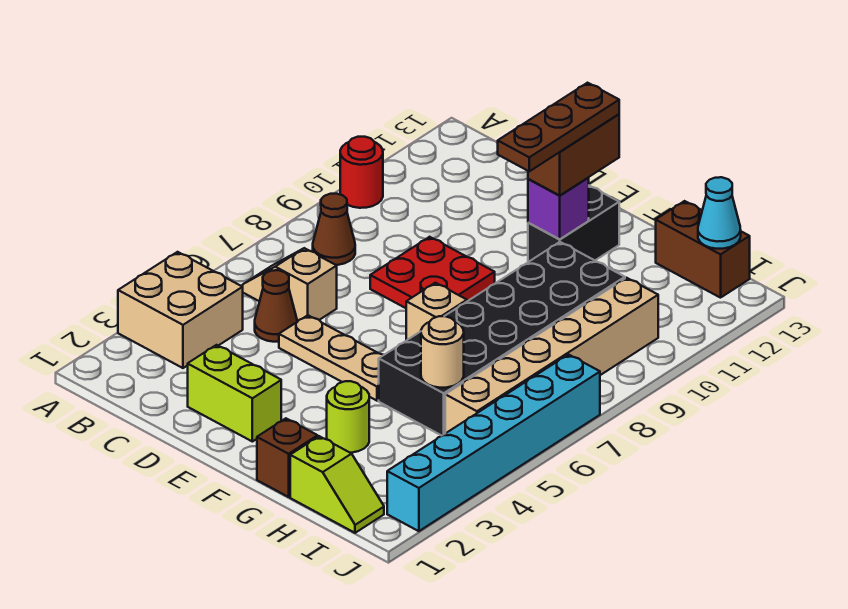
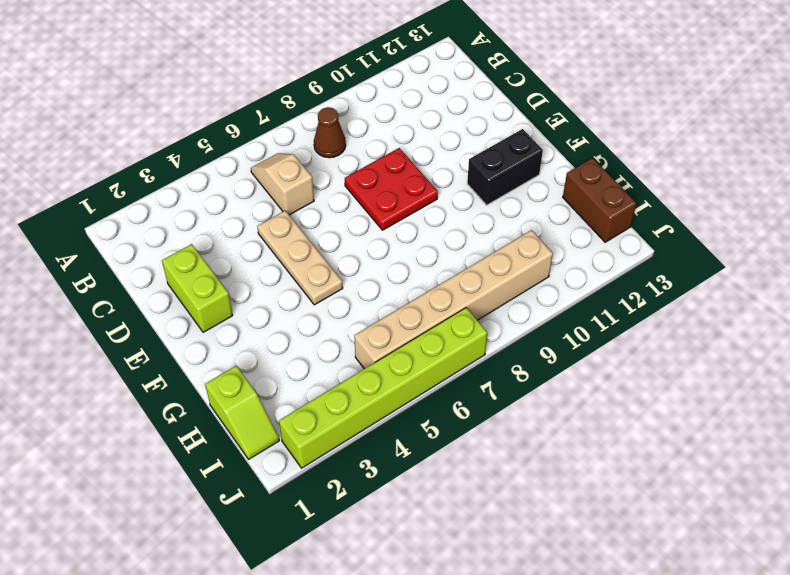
lime 1x6 brick [279,308,487,468] -> cyan 1x6 brick [387,355,600,531]
none -> tan 2x2 brick [118,252,243,368]
none -> red 1x1 round brick [340,137,383,208]
none -> brown 1x1 cone [255,270,297,342]

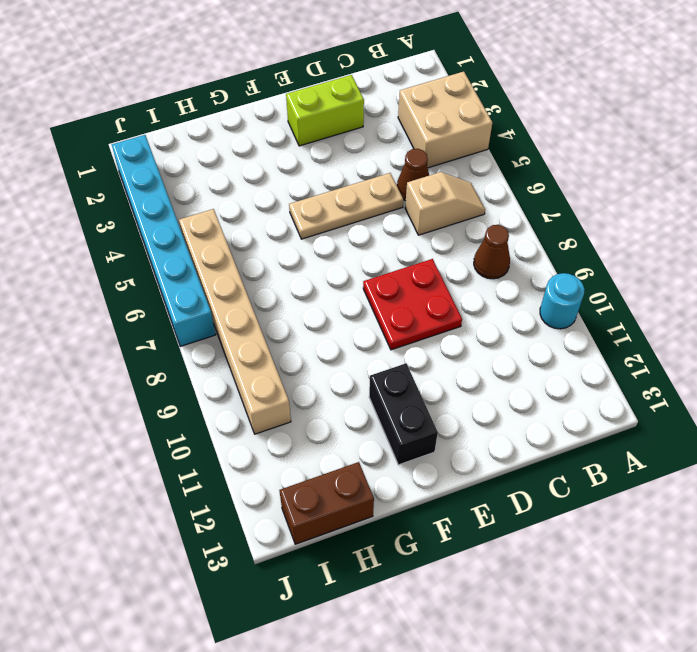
cyan 1x1 round brick [540,273,584,329] -> red 1x1 round brick [340,137,383,208]
none -> tan 1x1 brick [406,283,467,340]
none -> brown 1x1 brick [257,418,318,497]
none -> lime 1x1 round brick [327,381,369,453]

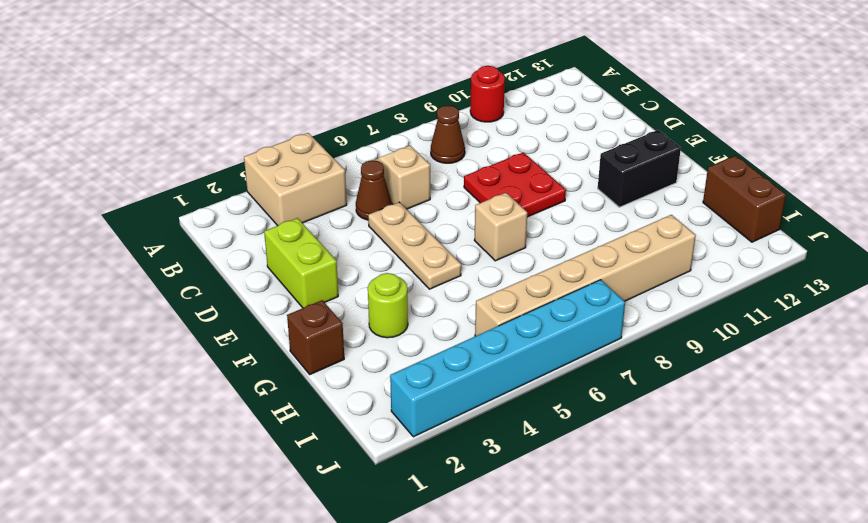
none -> black 2x6 brick [379,242,625,436]
none -> lime 1x2 slope [290,436,384,533]
none -> purple 1x1 brick [528,178,589,239]

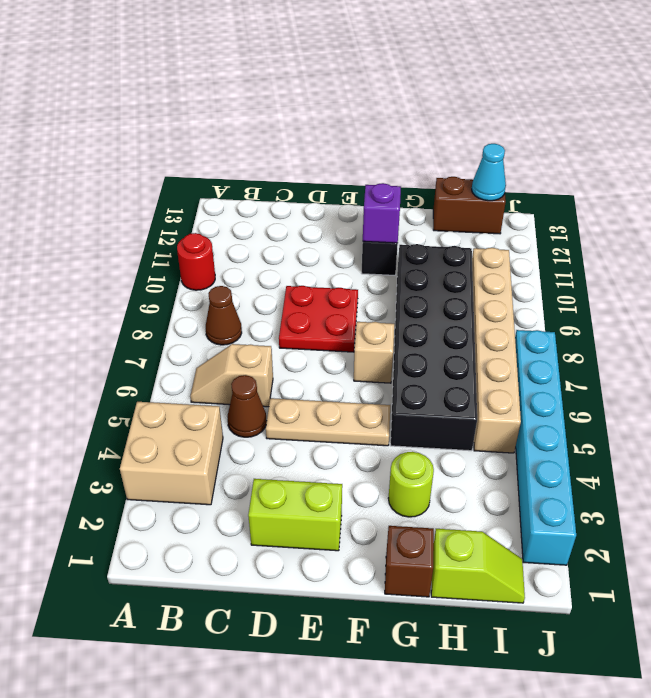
none -> tan 1x1 round brick [421,316,464,388]
none -> brown 1x2 brick [528,114,619,195]
none -> brown 1x3 plate [498,83,619,171]

